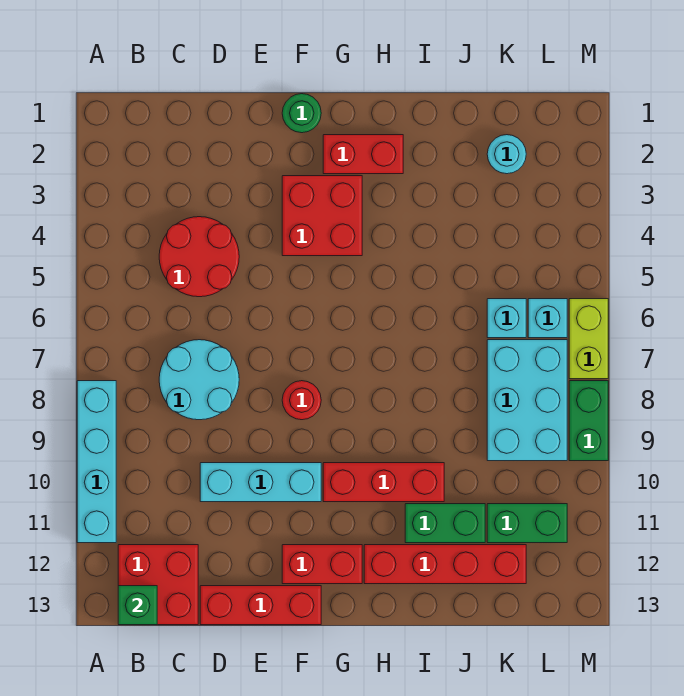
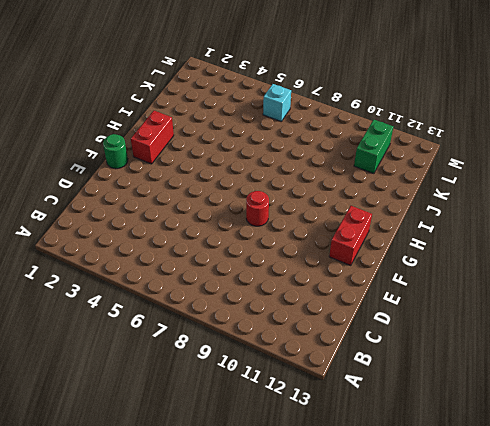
none -> cyan 1x4 brick [77,381,116,543]
none -> red 2x2 brick [118,545,198,625]
none -> red 2x2 round brick [159,217,239,297]

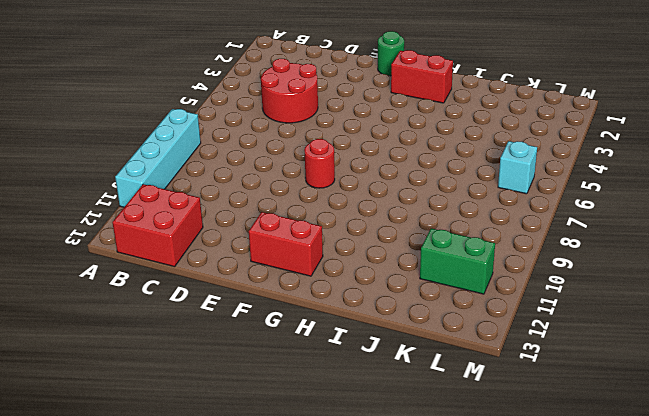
none -> cyan 2x2 round brick [159,340,239,420]
none -> cyan 1x3 brick [200,463,321,502]
none -> red 1x3 brick [200,586,321,625]

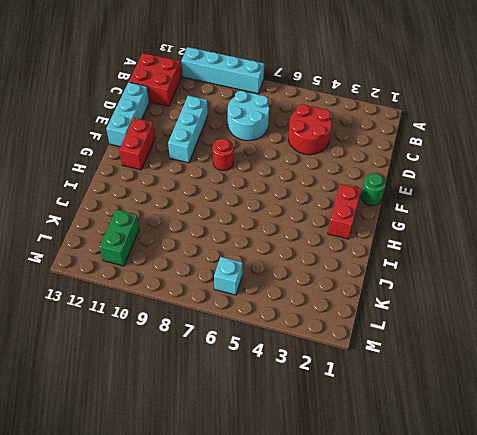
cyan 1x3 brick [106,82,149,147] -> red 1x3 brick [200,586,321,625]
none -> red 2x2 brick [282,176,362,256]
none -> red 1x3 brick [323,463,444,502]
none -> red 1x4 brick [364,545,526,584]

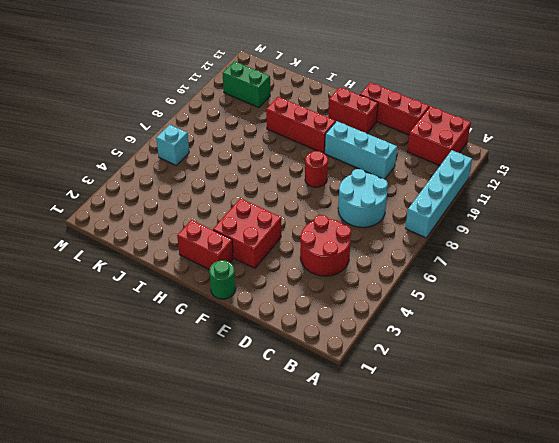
none -> red 1x4 brick [364,545,526,584]
none -> green 1x2 brick [405,504,485,543]
none -> cyan 1x1 round brick [487,135,526,174]

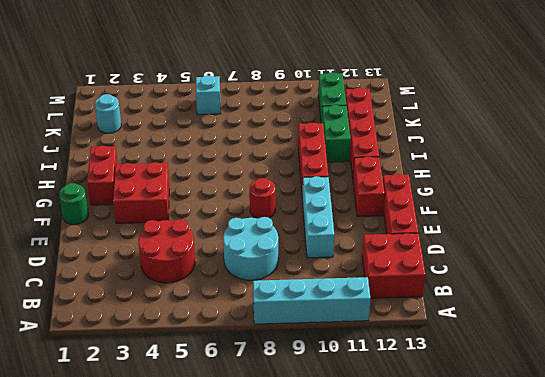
none -> cyan 1x1 brick [487,299,526,338]
none -> cyan 2x3 brick [487,340,567,461]
none -> lime 1x2 brick [569,299,608,379]

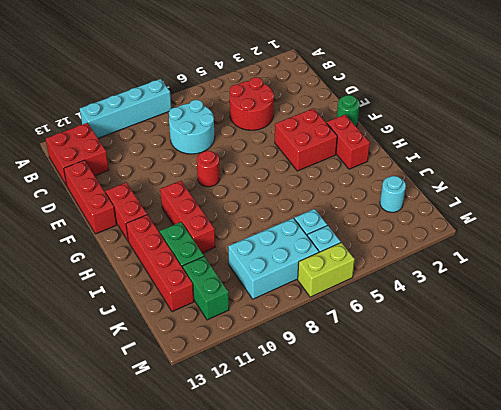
none -> cyan 1x3 brick [200,463,321,502]
none -> green 1x2 brick [569,381,608,461]
none -> green 1x1 brick [118,586,157,625]

